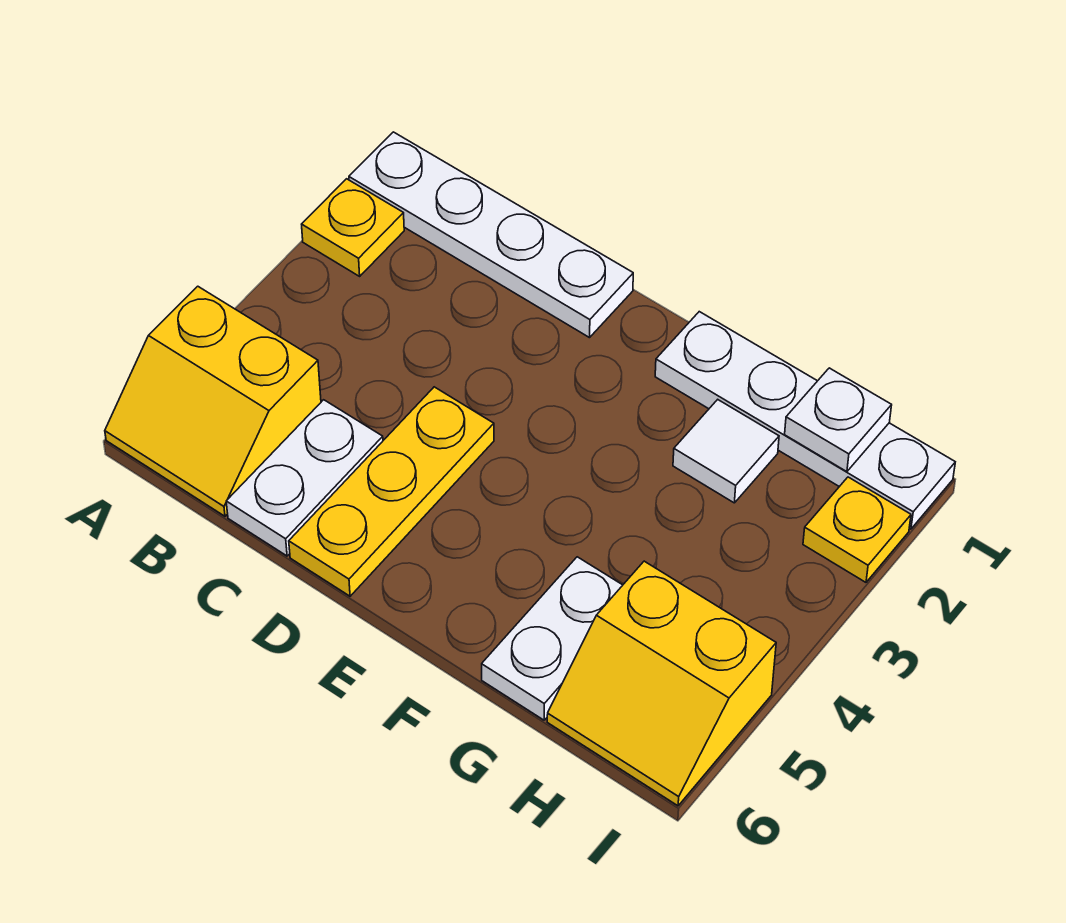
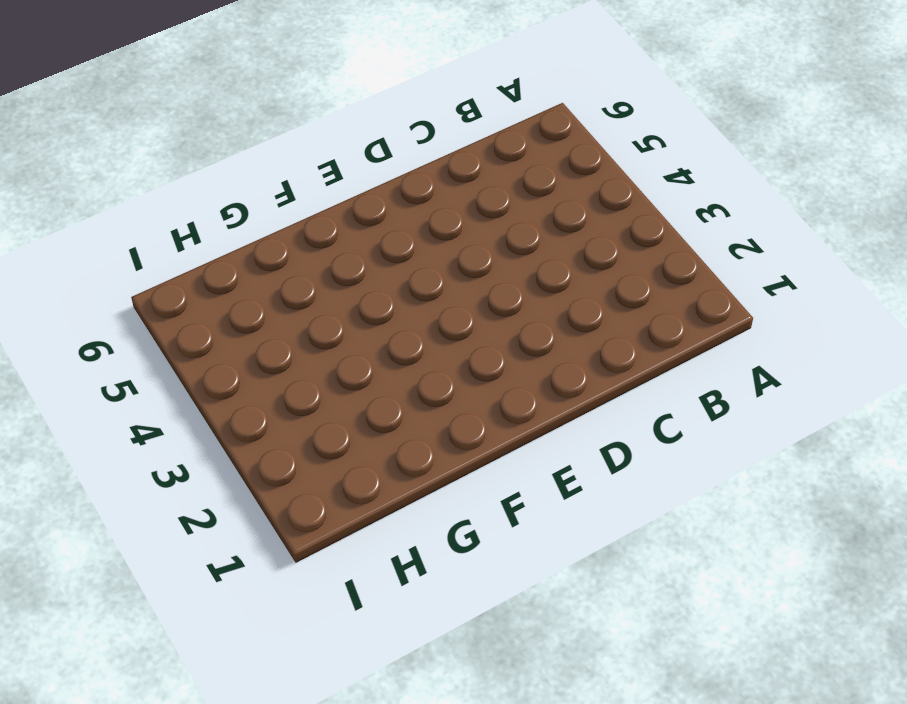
none -> white 1x4 plate [349,132,633,338]
none -> yellow 1x1 plate [302,179,404,276]

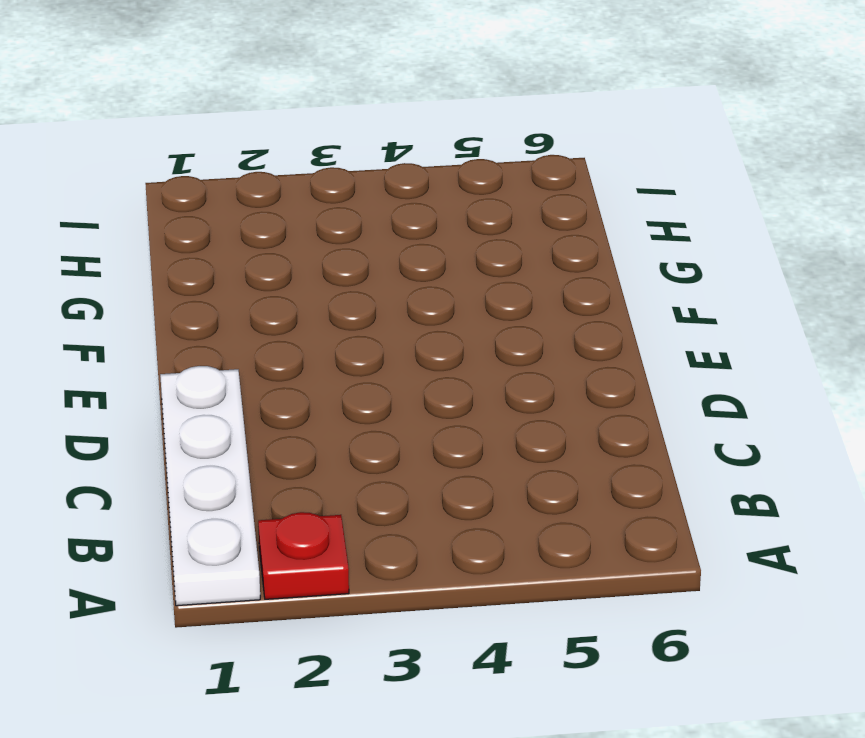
red 1x1 plate [258,512,349,599] -> yellow 1x1 plate [302,179,404,276]
none -> yellow 2x2 slope [105,286,321,516]
none -> white 1x2 plate [226,400,383,556]

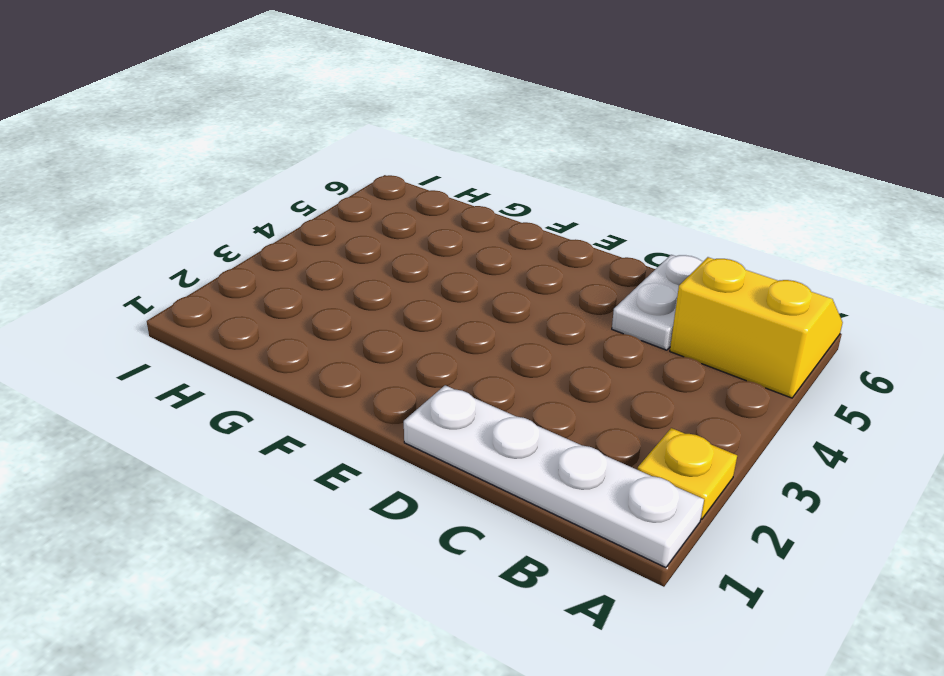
none -> yellow 1x3 plate [289,387,494,596]
none -> white 1x4 plate [655,312,955,529]

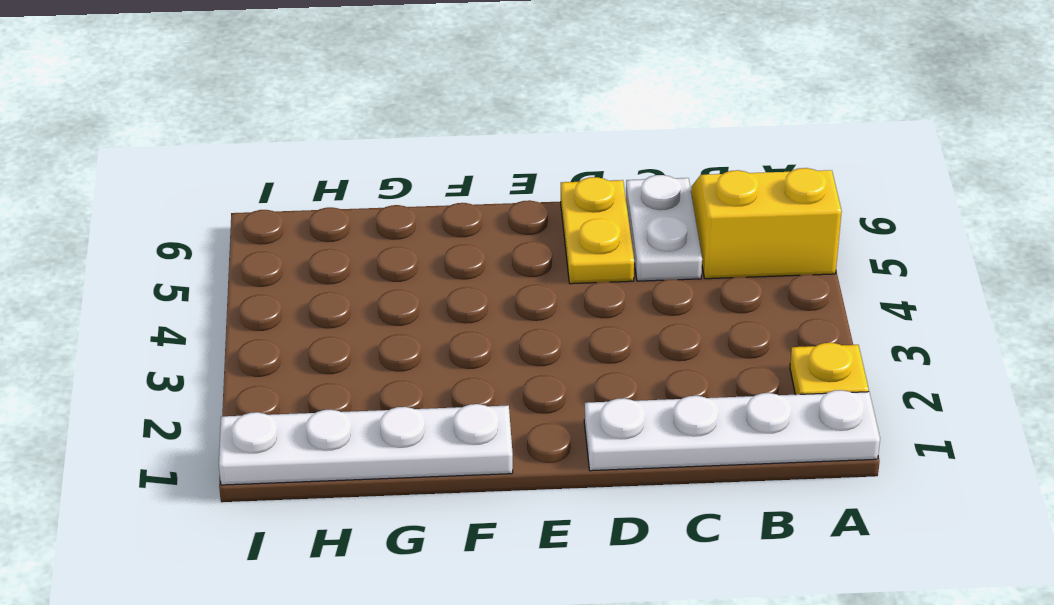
yellow 1x2 plate [561,177,634,284] -> yellow 1x3 plate [289,387,494,596]
none -> white 1x1 tile [673,400,779,503]
none -> white 1x2 plate [482,557,623,720]

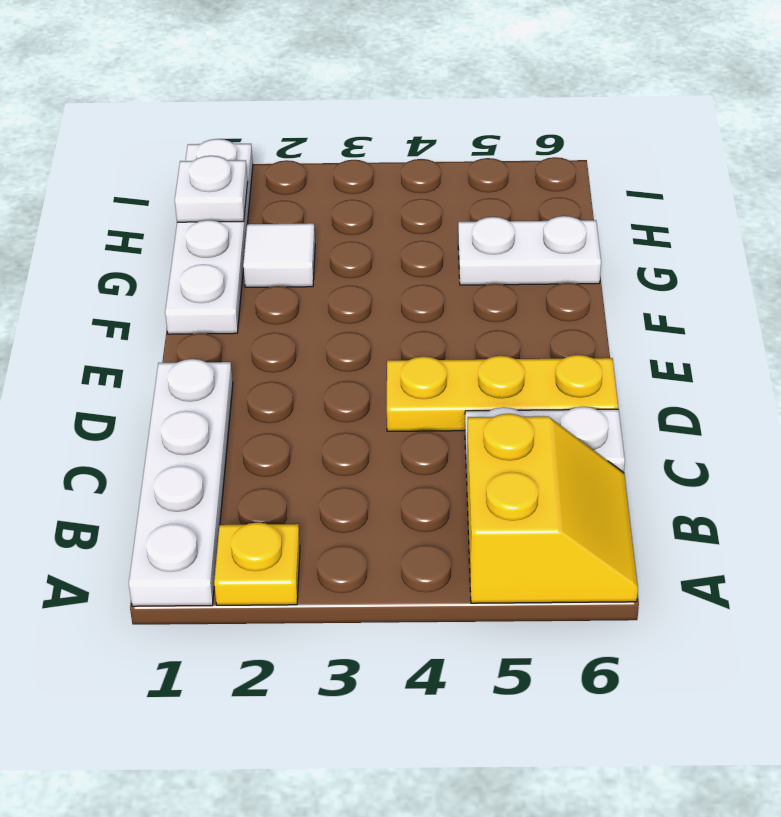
none -> yellow 2x2 slope [547,561,776,806]
none -> yellow 1x1 plate [803,477,911,582]

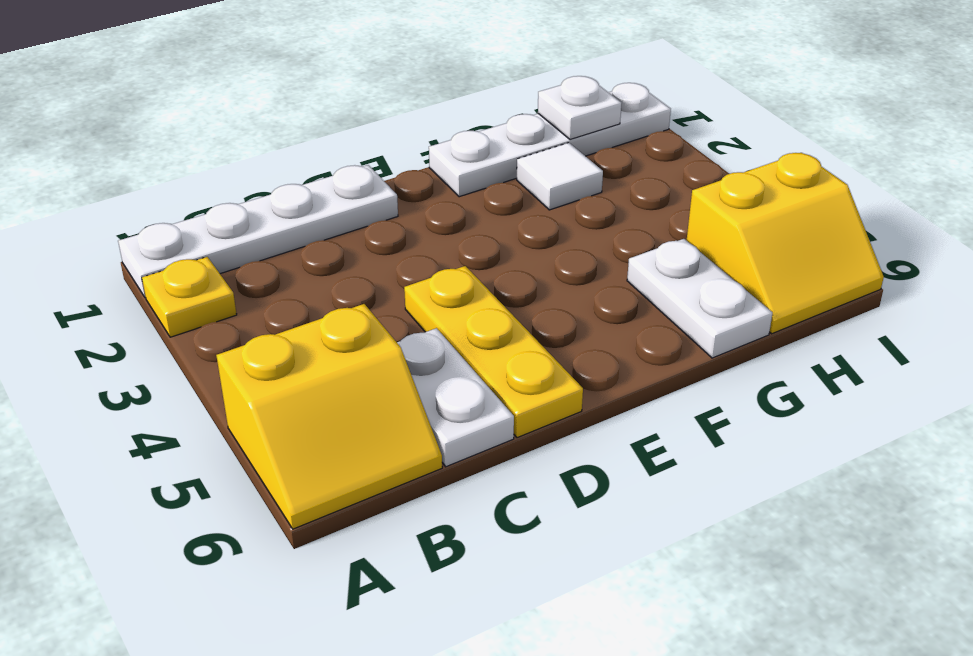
none -> yellow 1x1 plate [803,477,911,582]

